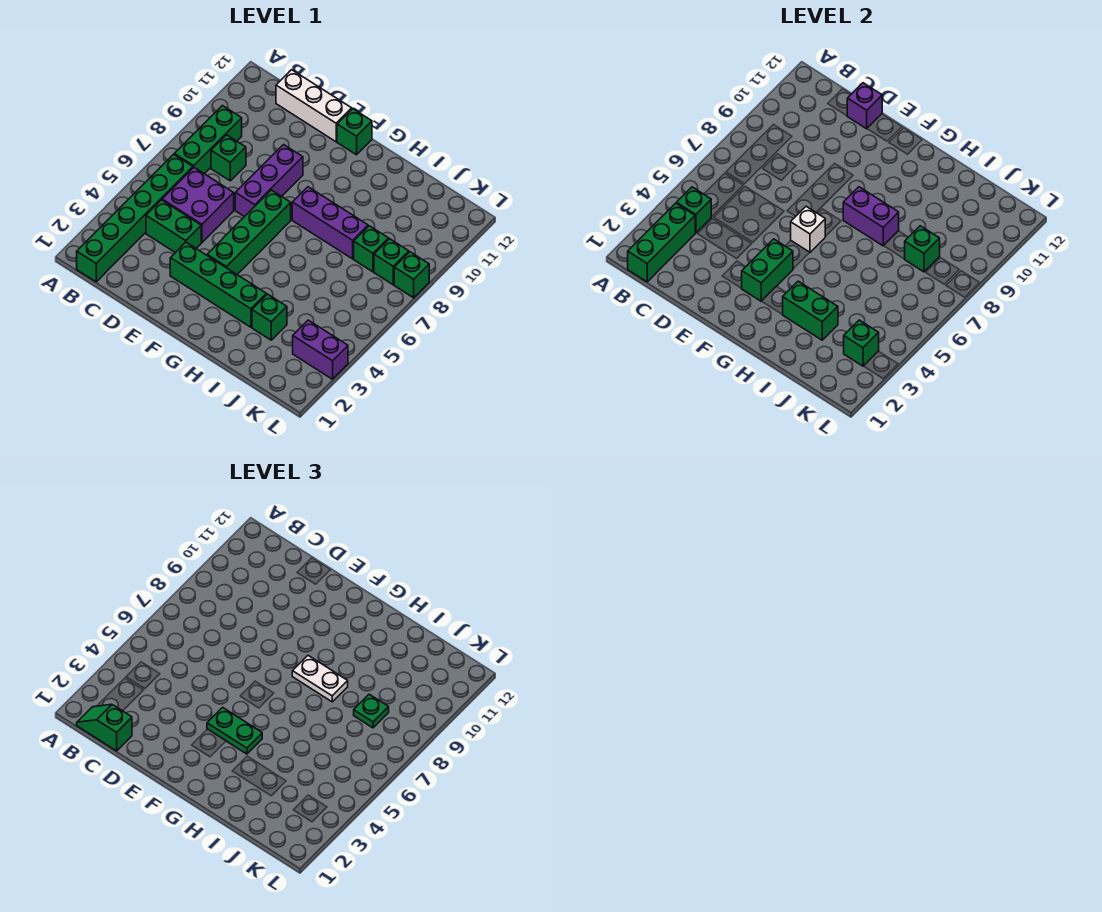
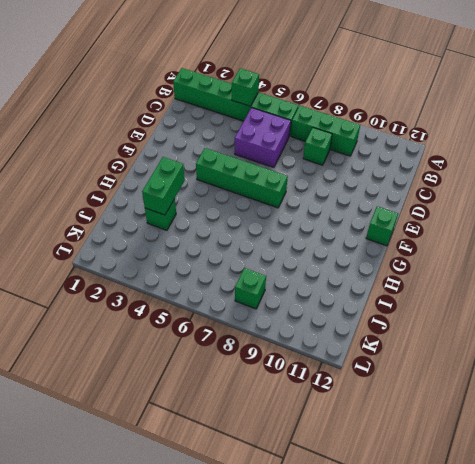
none -> green 1x2 brick [146,200,201,253]
none -> white 1x3 brick [276,70,352,142]
none -> green 1x4 brick [170,242,266,327]

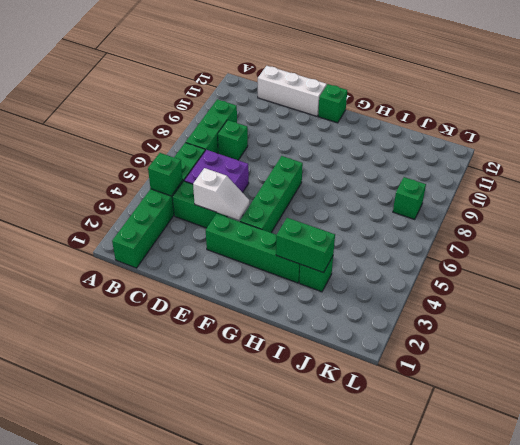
white 1x2 slope [193,168,249,220] -> none
none -> purple 1x3 brick [235,145,303,217]
none -> purple 1x3 brick [292,187,368,259]
none -> green 1x1 brick [354,226,389,272]

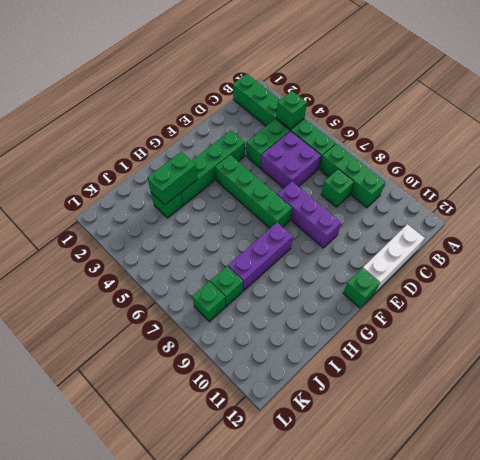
none -> purple 1x2 brick [293,320,348,379]
none -> green 1x1 brick [394,252,429,298]
none -> green 1x3 brick [628,203,695,282]

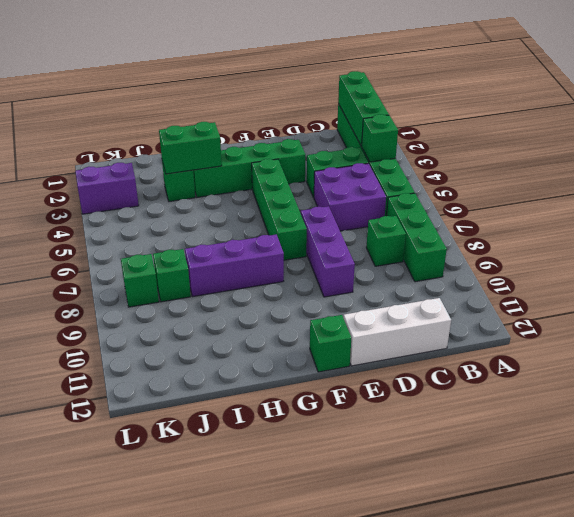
none -> green 1x1 brick [394,252,429,298]
none -> purple 1x1 brick [847,83,882,129]
none -> green 1x2 brick [741,239,793,301]

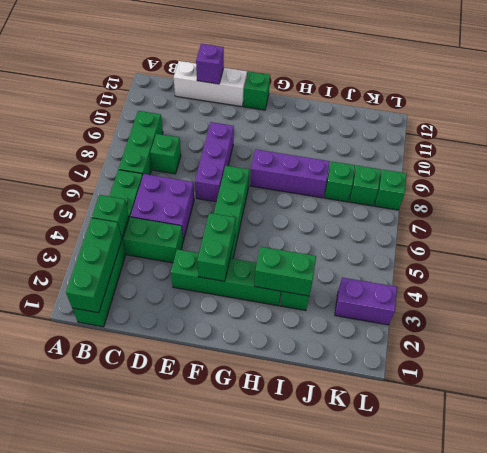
none -> white 1x1 brick [791,206,825,252]
none -> purple 1x2 brick [843,187,899,246]
none -> green 1x1 brick [905,226,940,272]

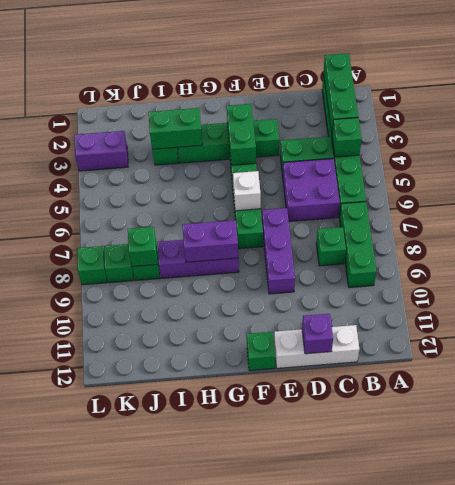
none -> green 1x1 brick [844,320,879,366]
none -> green 1x2 slope [77,704,132,751]
none -> green 1x2 plate [207,707,262,754]

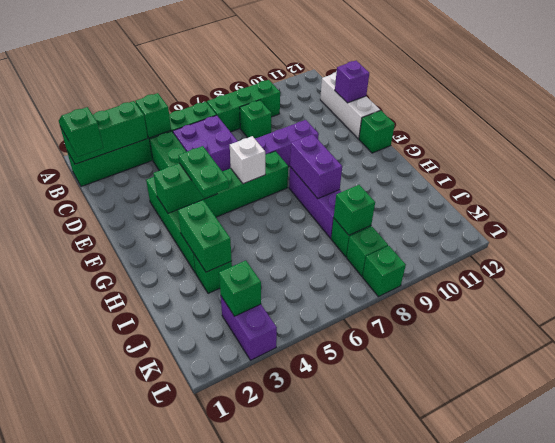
none -> white 1x2 plate [292,656,348,702]
none -> green 1x1 plate [354,694,389,728]

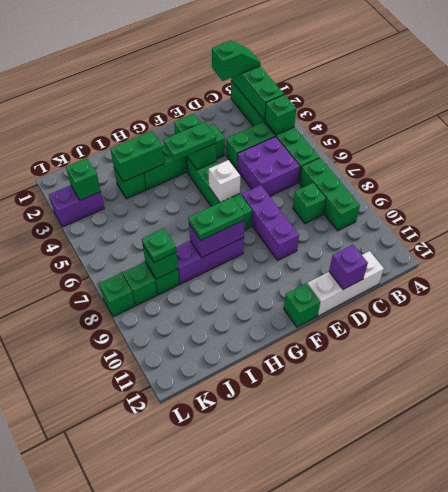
green 1x2 plate [188,197,245,240] -> white 1x2 plate [292,656,348,702]

